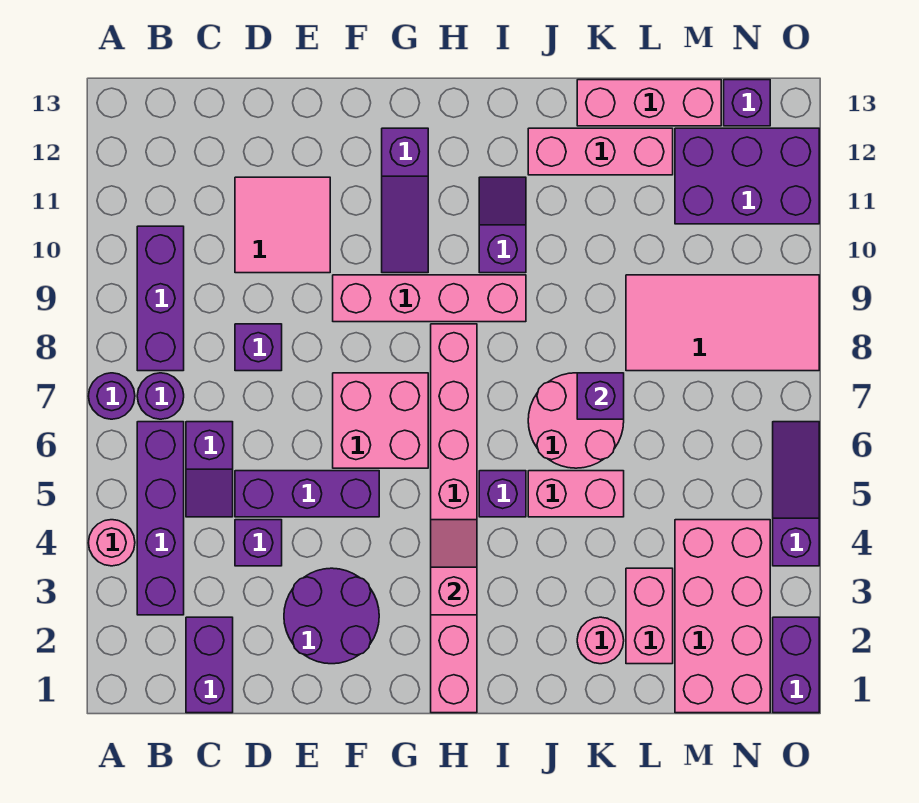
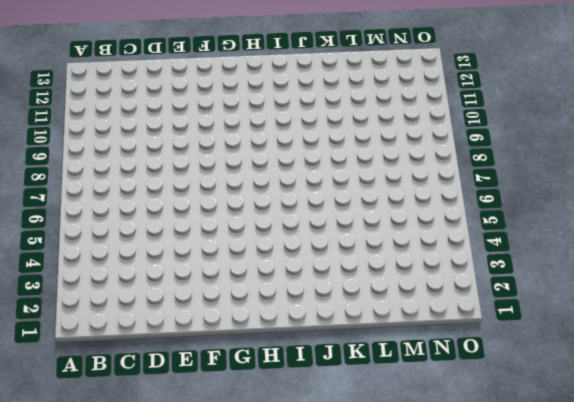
none -> pink 1x1 round brick [88,520,135,566]
none -> purple 1x1 round brick [88,373,135,419]
none -> purple 1x4 brick [137,422,184,615]
none -> purple 1x1 round brick [137,373,184,419]

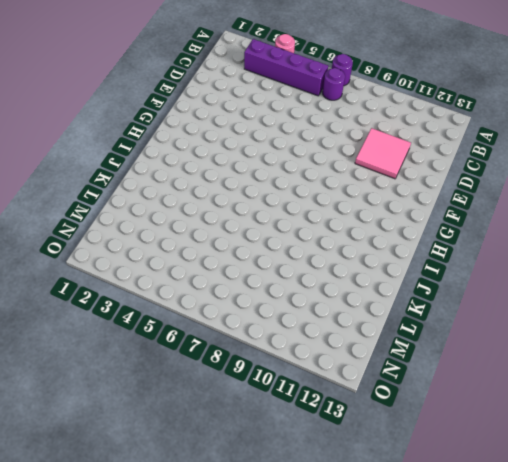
none -> purple 1x3 brick [137,226,184,371]
none -> purple 1x2 brick [186,617,233,713]
none -> purple 1x2 slope [186,422,233,517]
none -> purple 1x1 brick [235,520,282,566]

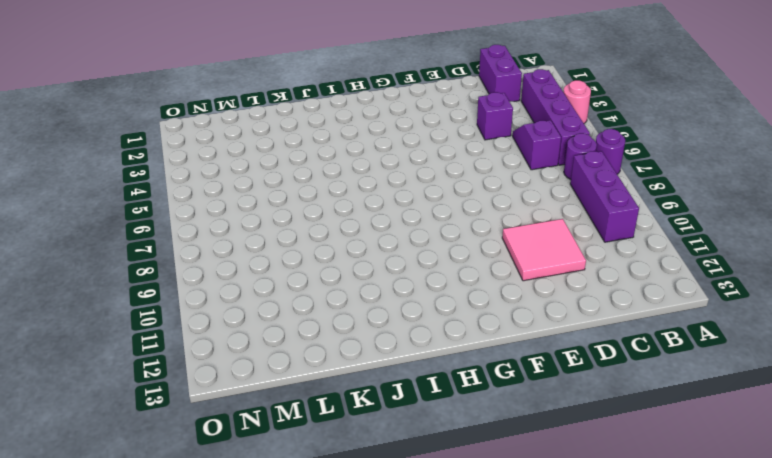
none -> purple 1x3 brick [235,471,379,517]
none -> purple 1x1 brick [235,324,282,371]
none -> purple 2x2 round brick [284,568,379,664]
none -> pink 2x2 brick [333,373,428,468]

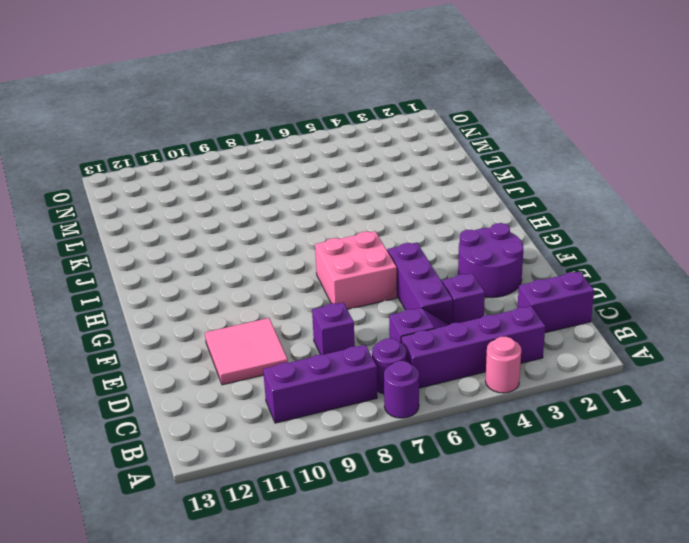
none -> pink 1x4 brick [333,275,526,322]
none -> purple 1x3 slope [382,128,428,273]
none -> pink 1x8 brick [431,324,477,713]
none -> purple 1x1 brick [479,471,526,517]

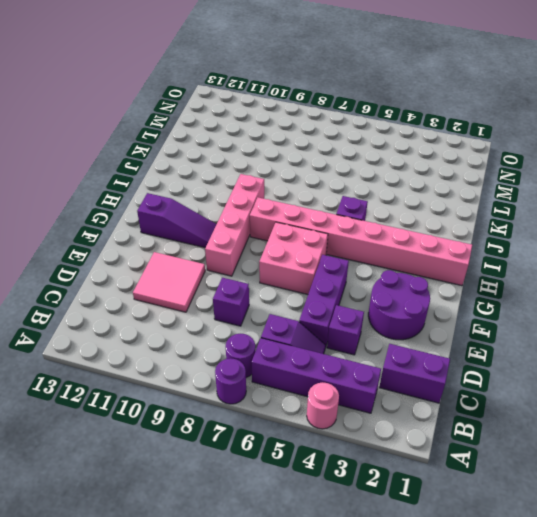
none -> purple 1x3 brick [137,226,184,371]
none -> purple 1x2 slope [479,177,526,273]
none -> pink 1x2 brick [528,471,624,517]
none -> pink 2x2 round brick [528,373,624,468]

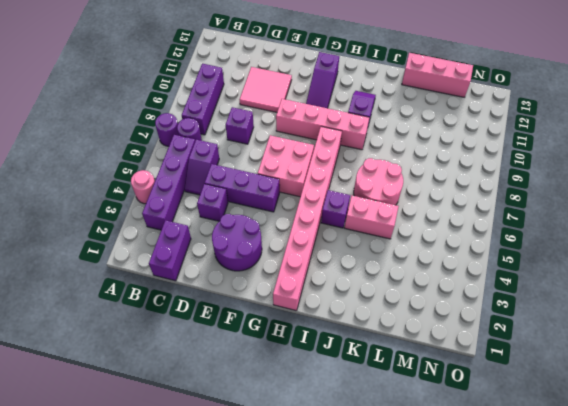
none -> pink 1x3 brick [528,128,673,175]
none -> pink 1x1 round brick [577,617,624,664]
none -> pink 1x2 brick [626,568,673,664]
none -> pink 2x4 tile [626,275,819,371]

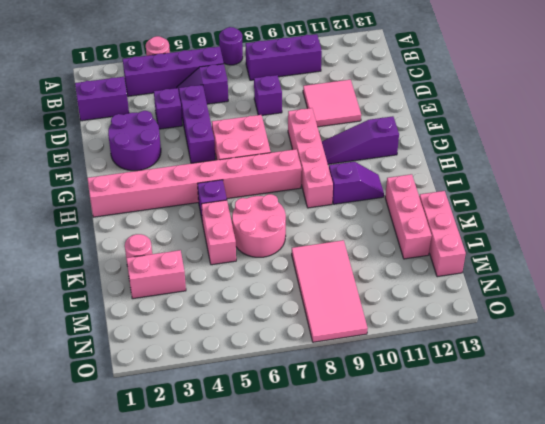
none -> purple 1x1 round brick [137,373,184,419]
none -> pink 2x4 brick [675,520,770,713]
none -> purple 2x3 brick [675,128,819,224]
none -> purple 1x1 brick [724,80,770,126]

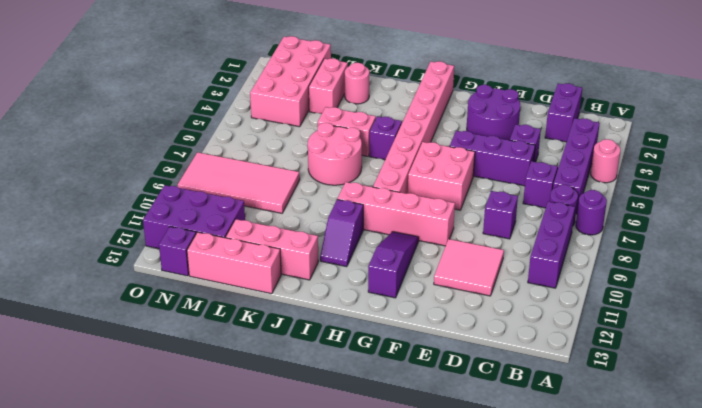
none -> purple 1x2 brick [773,617,819,713]
none -> purple 1x3 slope [773,422,819,566]
none -> pink 1x2 slope [431,520,477,615]
none -> purple 1x1 brick [577,373,624,419]

